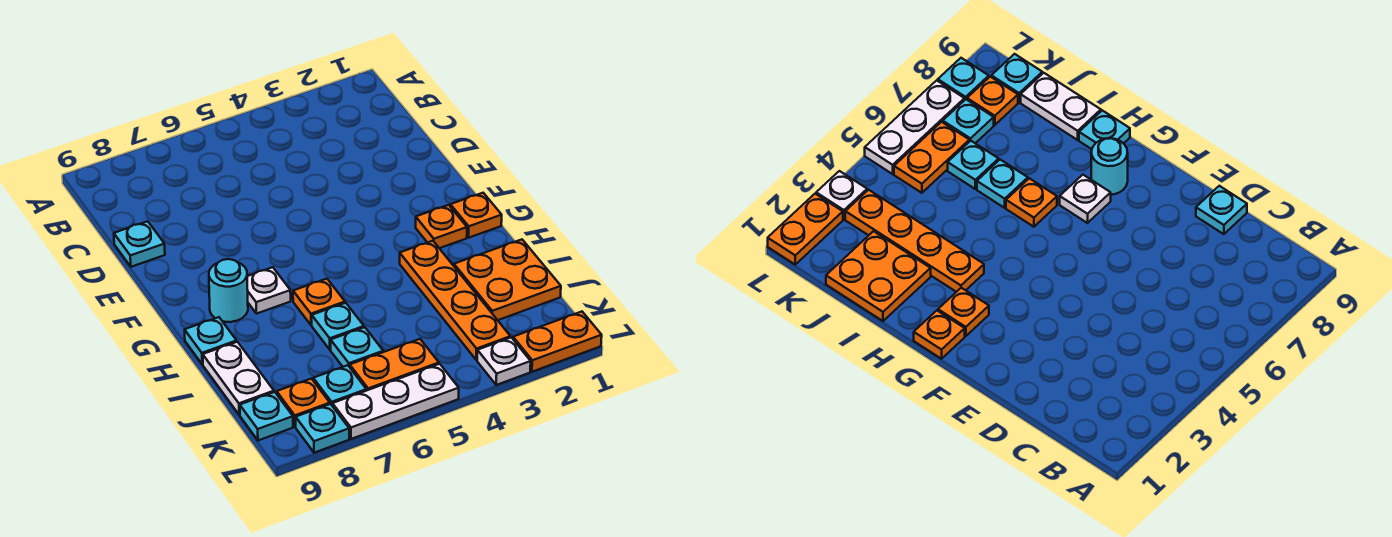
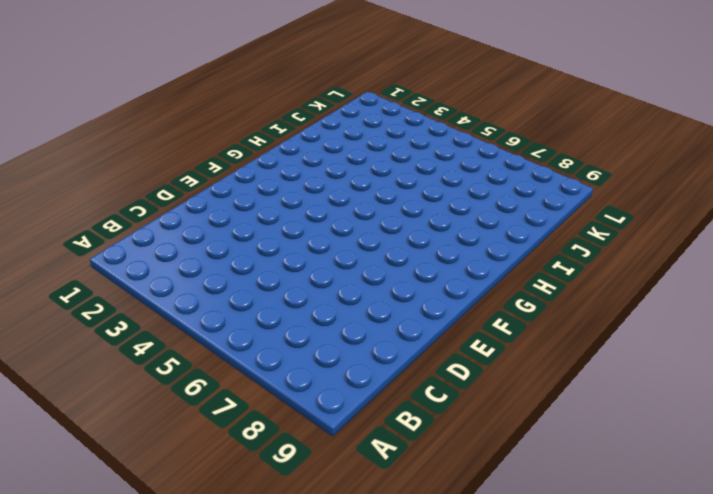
none -> cyan 1x1 plate [114,221,165,267]
none -> orange 1x1 plate [450,193,502,238]
none -> orange 1x1 plate [416,205,467,248]

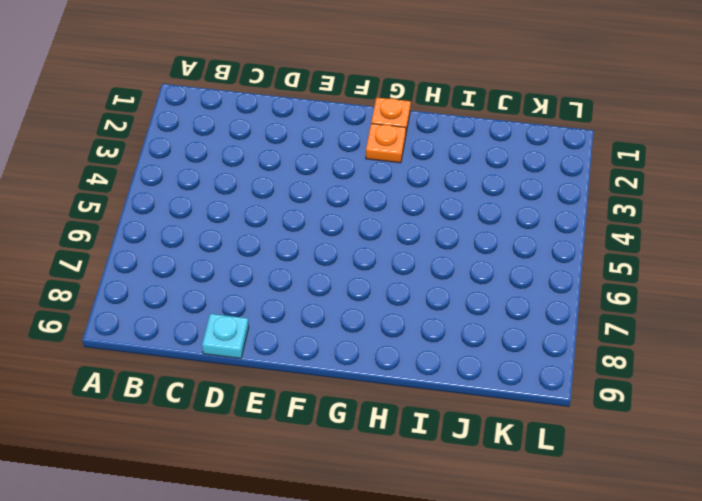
none -> white 1x1 plate [247,267,291,314]
none -> cyan 1x1 round brick [209,259,248,322]
none -> orange 1x4 plate [400,241,510,360]

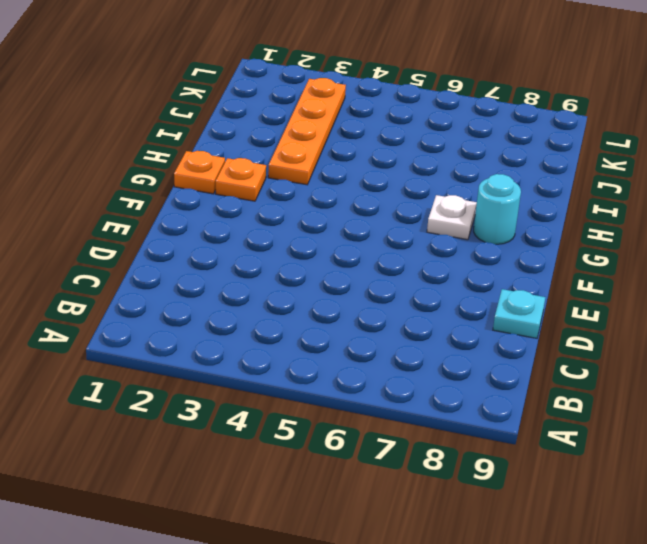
none -> orange 1x1 plate [293,279,345,325]
none -> cyan 1x1 plate [185,317,237,364]
none -> orange 2x2 plate [454,240,561,320]

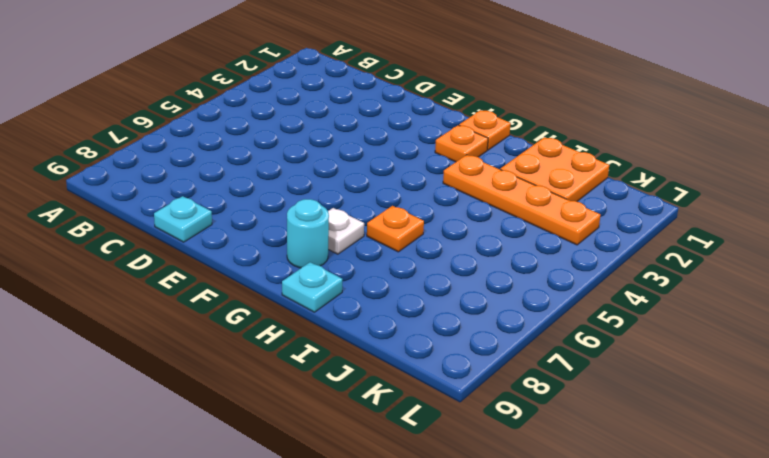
none -> cyan 1x1 plate [312,303,364,350]
none -> white 1x2 plate [203,342,274,415]
none -> cyan 1x1 plate [331,327,383,367]

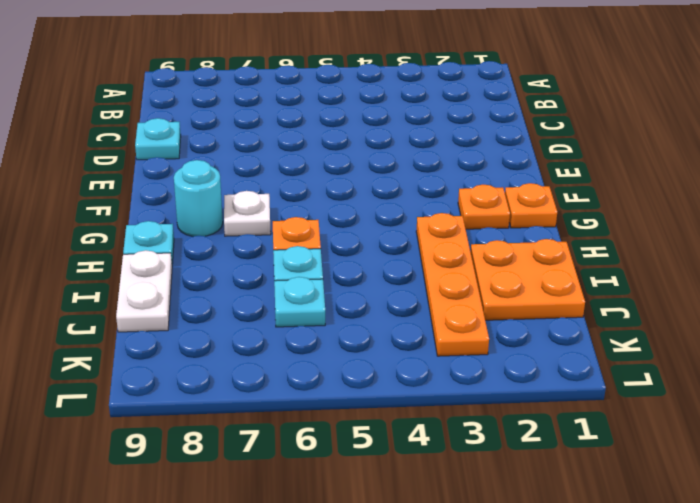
none -> orange 1x2 plate [350,339,439,391]
none -> cyan 1x1 plate [313,365,366,406]
none -> orange 1x1 plate [277,379,330,427]

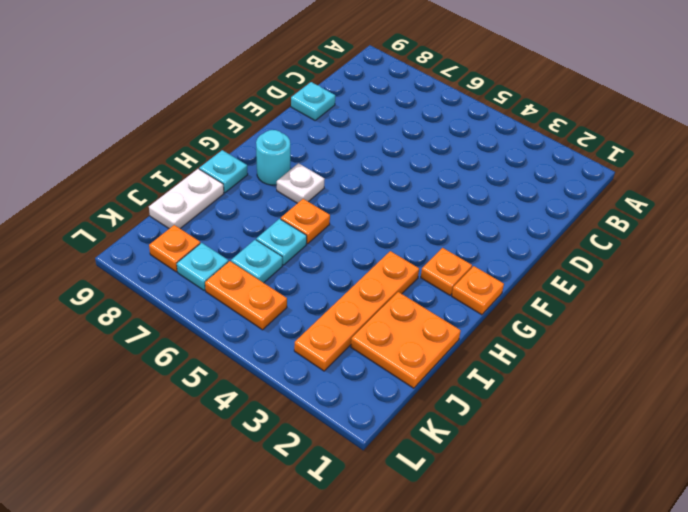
none -> cyan 1x1 plate [240,392,293,440]
none -> orange 1x2 plate [513,312,602,372]
none -> white 1x1 plate [477,337,531,385]

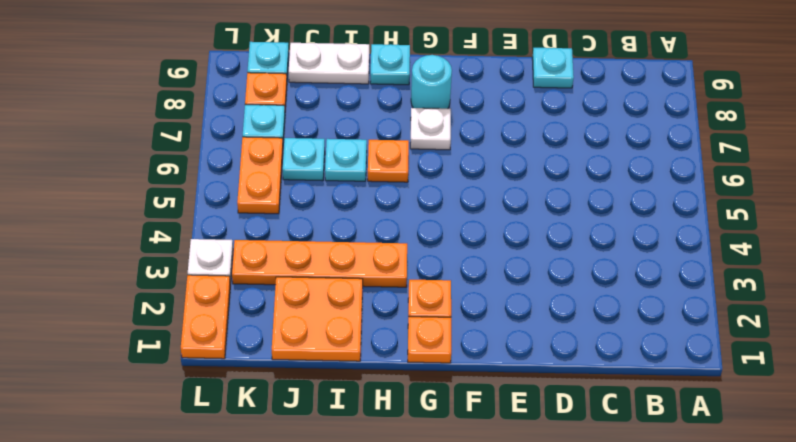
none -> white 1x3 plate [332,364,459,439]
none -> cyan 1x1 plate [296,404,349,453]

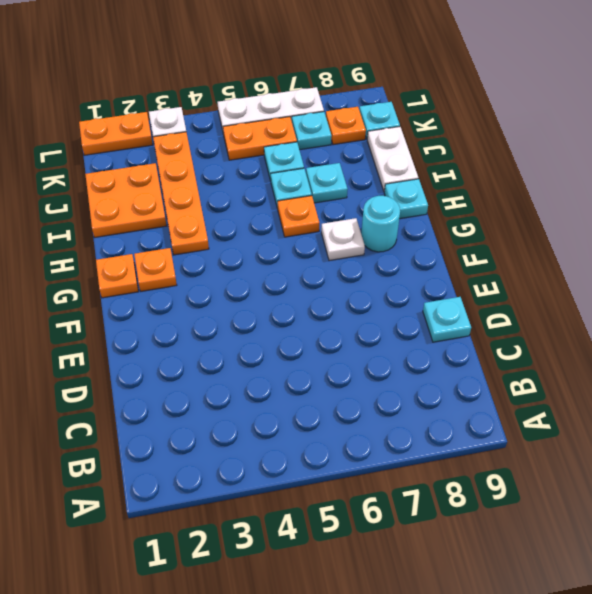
cyan 1x1 plate [306,163,348,203] -> cyan 1x1 plate moved to [296,404,349,453]

